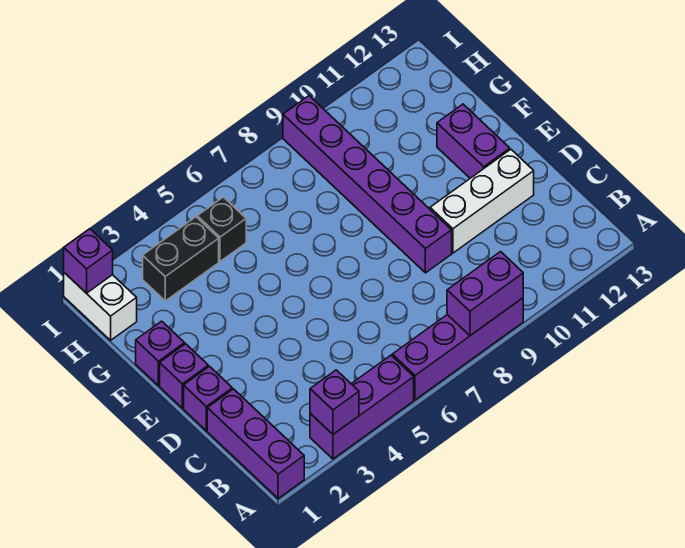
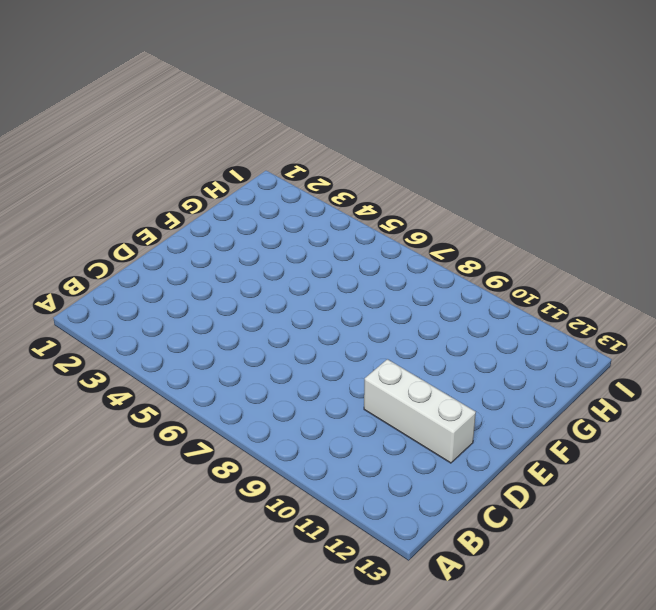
none -> purple 1x3 brick [207,389,304,499]
none -> purple 1x3 brick [310,355,414,459]
none -> purple 1x4 brick [392,298,523,400]

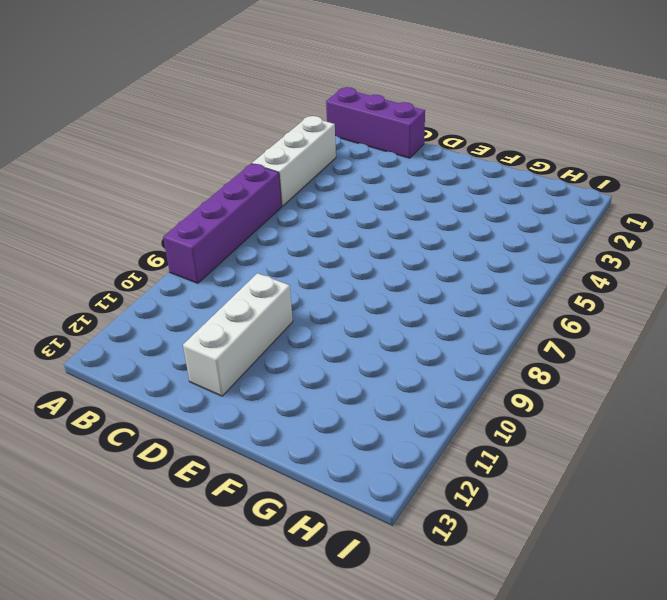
white 1x3 brick [252,116,336,206] -> purple 1x3 brick [310,355,414,459]
none -> purple 1x1 brick [184,366,232,431]
none -> purple 1x6 brick [283,96,452,273]
none -> purple 1x1 brick [160,344,208,408]

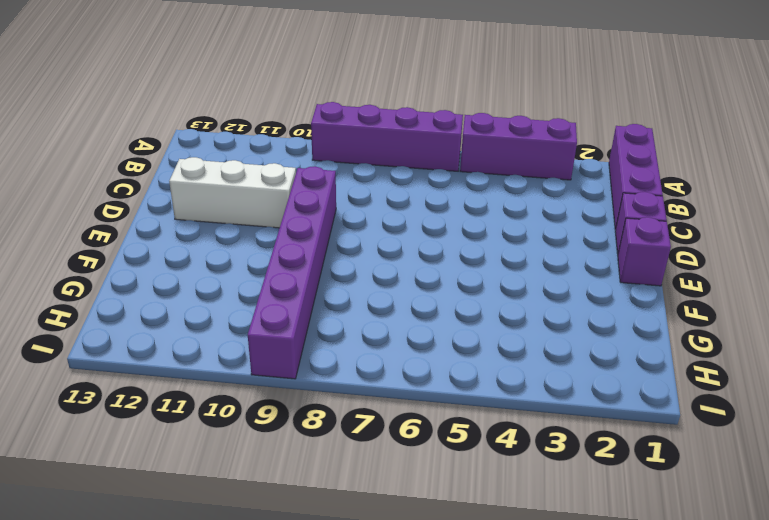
none -> purple 1x2 brick [437,104,510,178]
none -> purple 1x1 brick [136,321,185,386]
none -> white 1x2 brick [64,273,137,340]

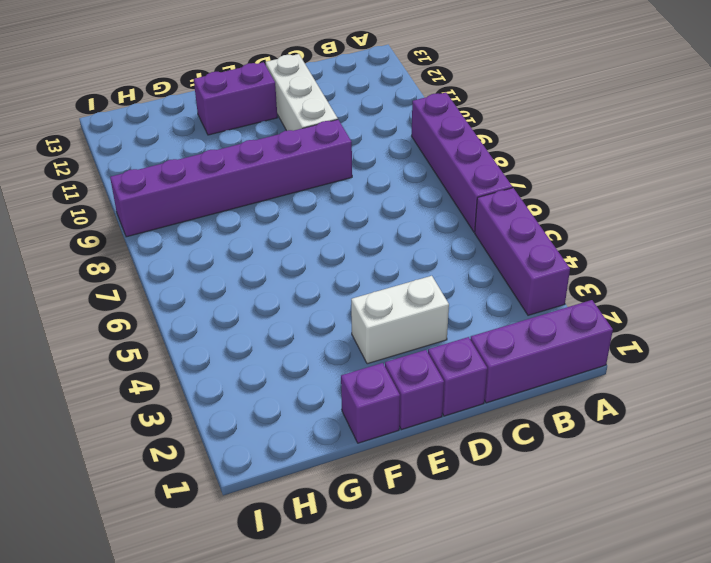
white 1x2 brick [351,276,449,364] -> white 1x2 brick moved to [64,273,137,340]
none -> black 1x2 brick [143,217,219,301]
none -> black 1x1 brick [197,197,246,261]
none -> purple 1x1 brick [310,370,359,434]

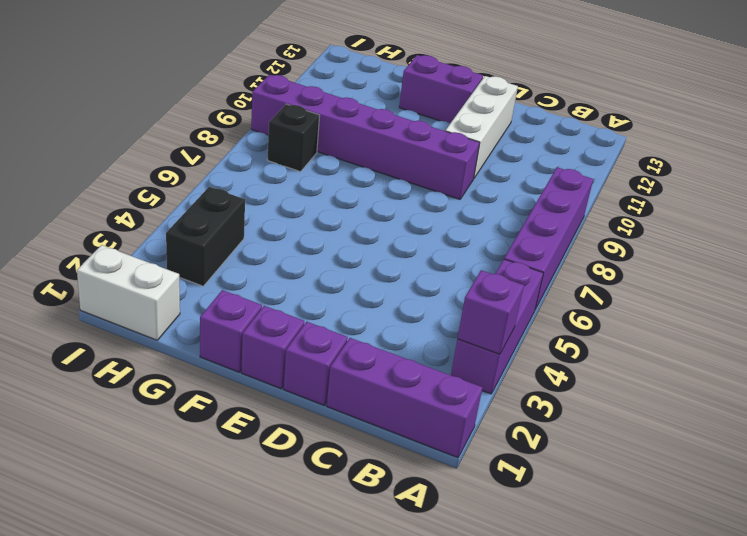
black 1x1 brick [267,104,320,172] -> black 1x1 brick moved to [197,197,246,261]
none -> purple 1x2 brick [447,252,523,336]
none -> purple 1x1 brick [64,229,113,293]

